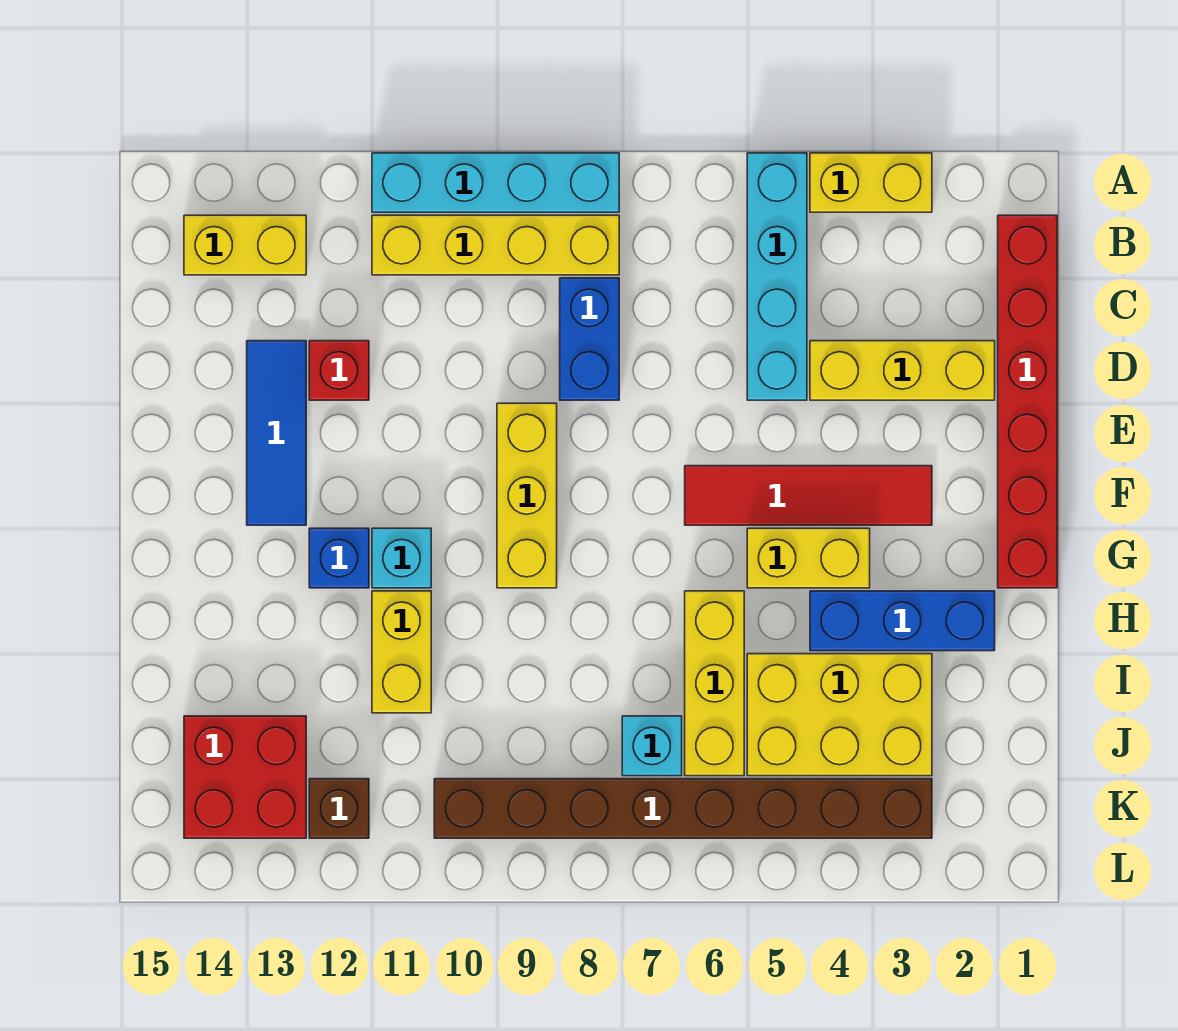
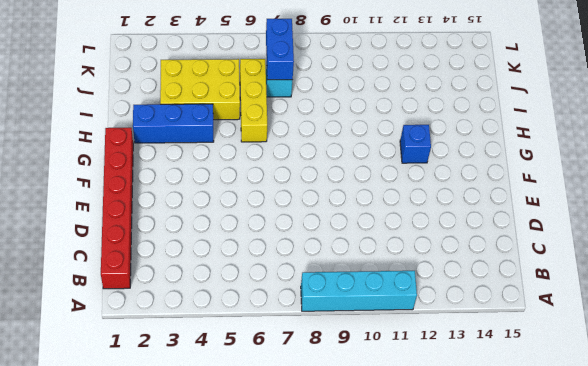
blue 1x2 brick [266,19,294,80] -> blue 1x2 brick moved to [560,278,619,400]
none -> yellow 1x2 brick [810,153,932,212]
none -> cyan 1x4 brick [747,153,807,400]
none -> yellow 1x4 brick [372,215,619,275]

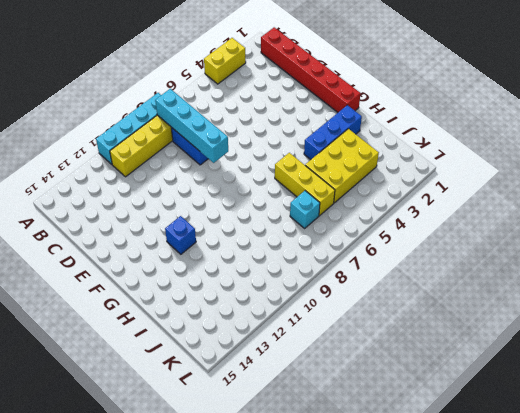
cyan 1x4 brick [155,89,228,163] -> cyan 1x4 brick moved to [747,153,807,400]
none -> yellow 1x2 brick [184,215,306,275]
none -> yellow 1x3 brick [810,341,995,400]
none -> red 1x1 brick [309,341,369,400]

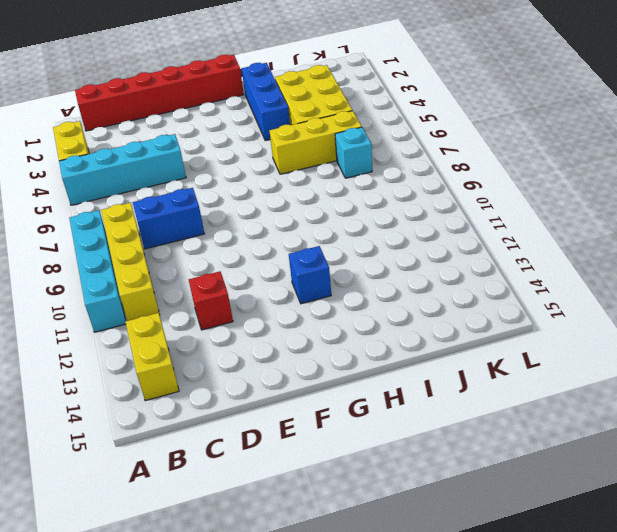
none -> yellow 1x3 brick [810,341,995,400]
none -> blue 1x3 tile [247,341,306,525]
none -> yellow 1x3 brick [497,403,557,588]

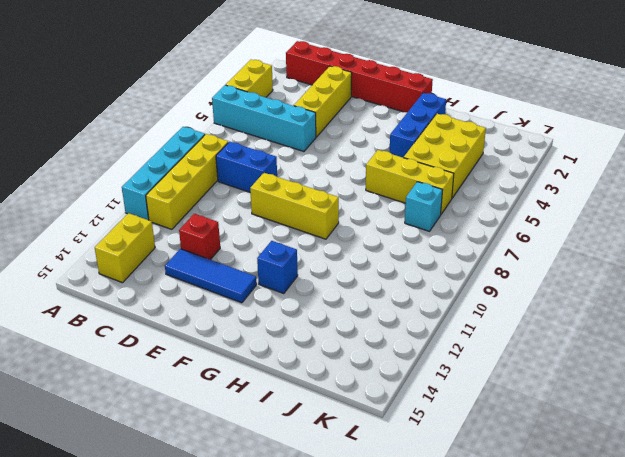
none -> red 1x4 tile [685,466,932,525]
none -> yellow 1x2 brick [747,528,870,588]
none -> cyan 1x1 brick [372,528,431,588]

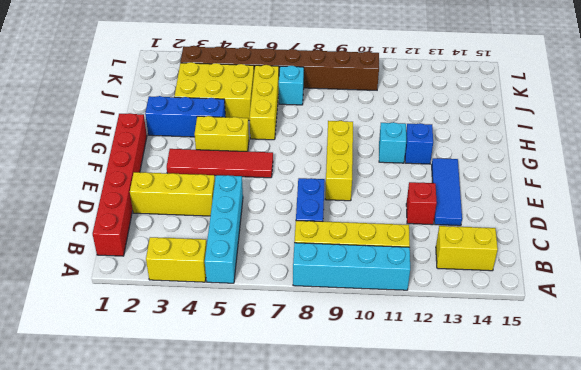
none -> yellow 1x2 brick [372,591,431,713]
none -> red 2x2 brick [184,716,306,838]
none -> brown 1x1 brick [309,779,369,838]

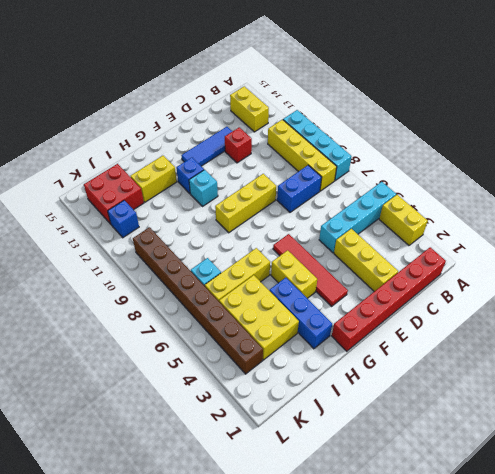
yellow 1x2 brick [130,156,177,202] -> yellow 1x2 brick moved to [372,591,431,713]
blue 1x1 brick [108,200,139,238] -> brown 1x1 brick [309,779,369,838]

